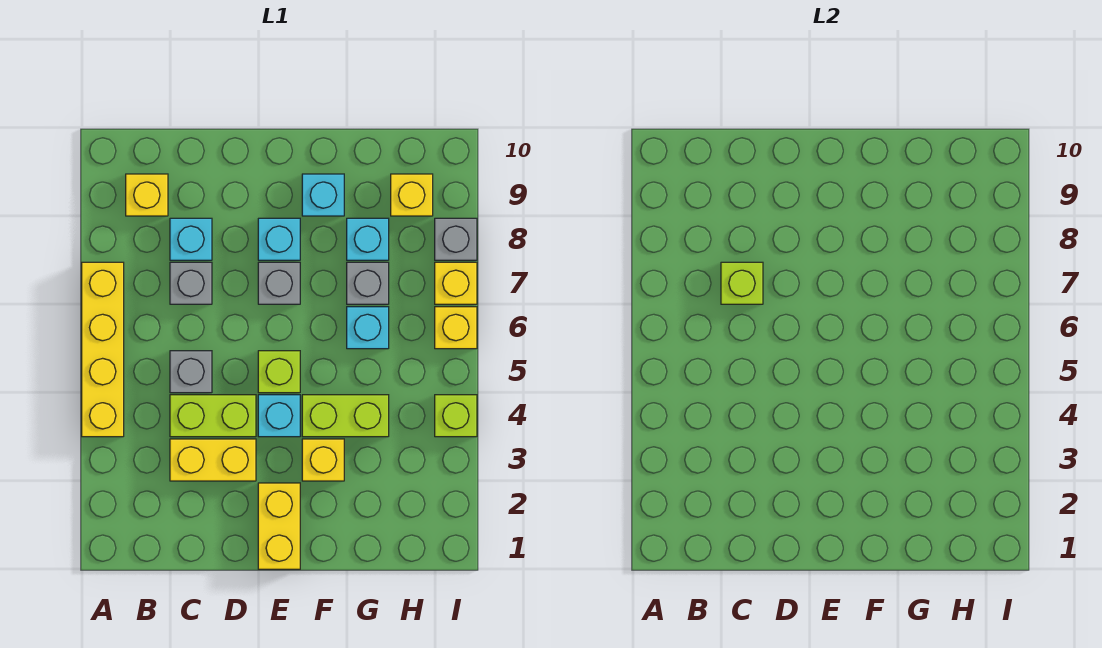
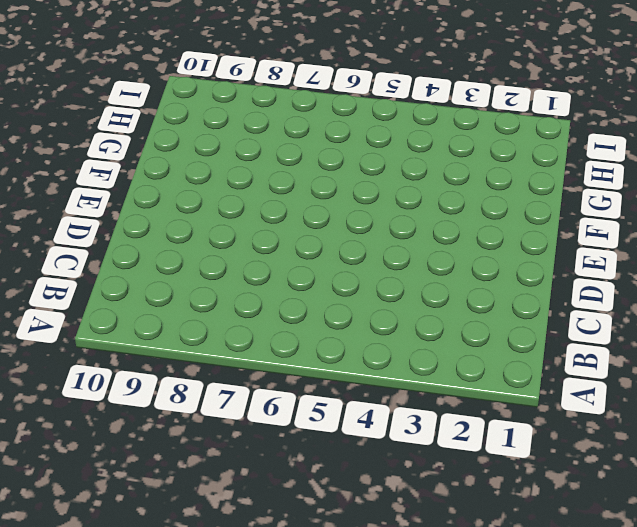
none -> yellow 1x4 brick [82,262,124,437]
none -> yellow 1x1 brick [126,174,168,216]
none -> yellow 1x2 brick [170,439,256,481]

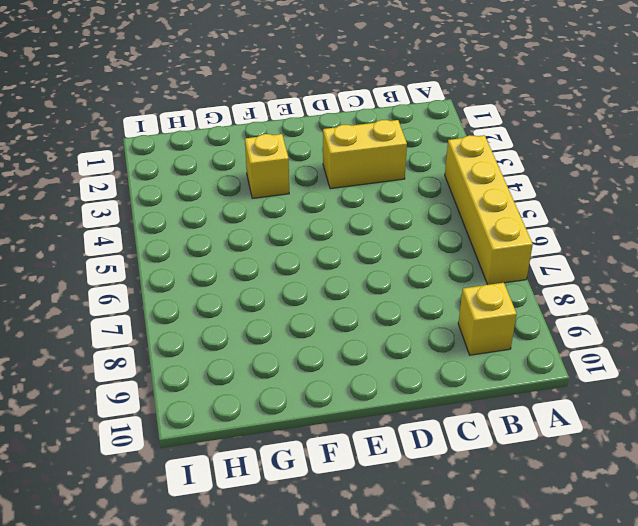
none -> lime 1x2 brick [170,395,256,437]
none -> grey 1x1 brick [170,351,212,393]
none -> grey 1x1 brick [170,262,212,304]

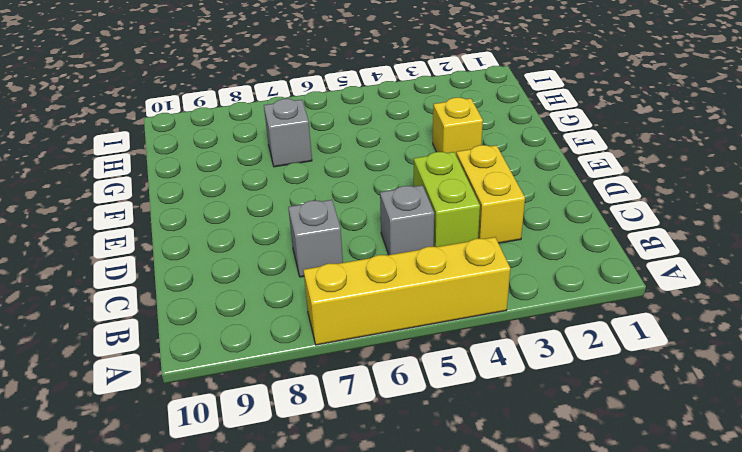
none -> yellow 1x1 brick [126,174,168,216]
none -> cyan 1x1 brick [170,218,212,260]
none -> yellow 1x2 brick [258,483,300,569]

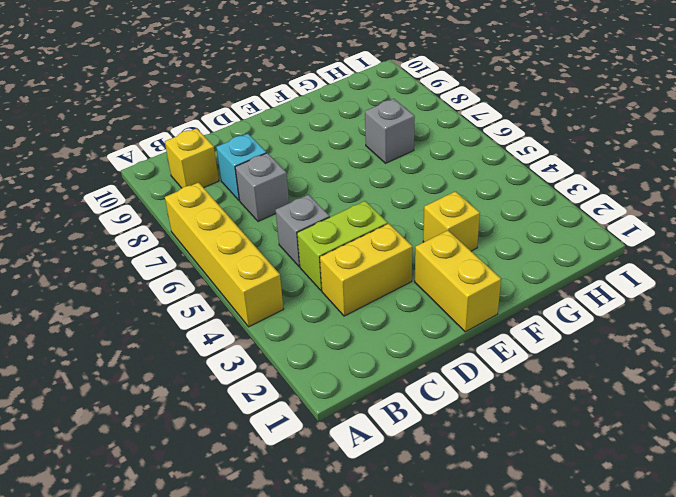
none -> cyan 1x1 brick [258,395,300,437]
none -> lime 1x1 brick [258,351,300,393]
none -> grey 1x1 brick [258,262,300,304]

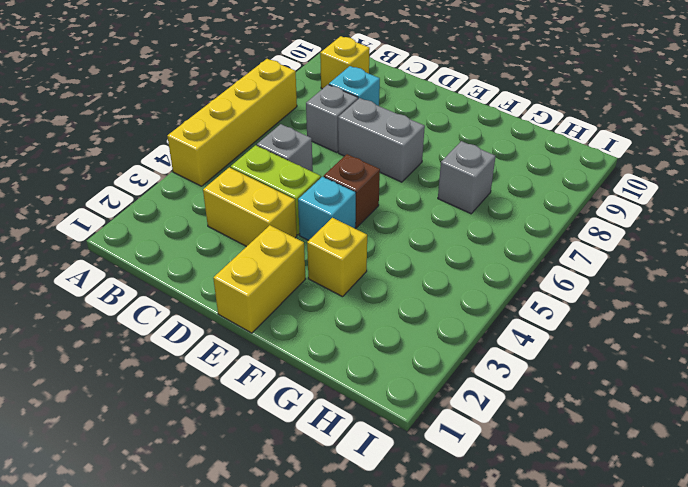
grey 1x2 brick [338,98,425,182] -> grey 1x1 brick [258,262,300,304]
brown 1x1 brick [324,154,380,228] -> lime 1x1 brick [258,351,300,393]
none -> cyan 1x1 brick [258,218,300,260]
none -> lime 1x2 brick [302,395,389,437]
none -> cyan 1x1 brick [302,174,344,216]

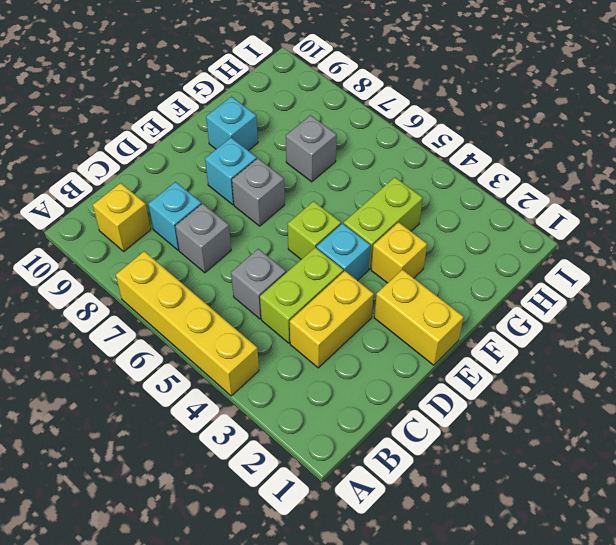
none -> cyan 1x1 brick [347,307,389,349]
none -> cyan 1x1 brick [347,218,389,260]
none -> yellow 1x1 brick [391,174,433,216]

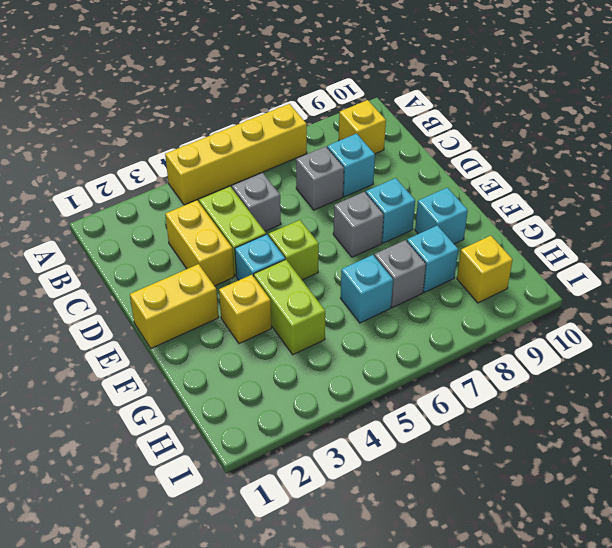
none -> lime 1x1 brick [435,395,477,437]
none -> yellow 1x1 brick [435,307,477,349]
none -> yellow 1x1 brick [435,262,477,304]

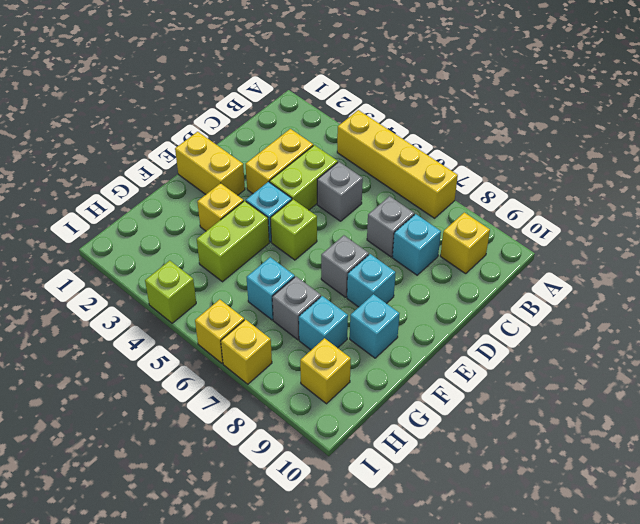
none -> grey 1x1 brick [435,218,477,260]
none -> lime 1x1 brick [721,262,763,304]

